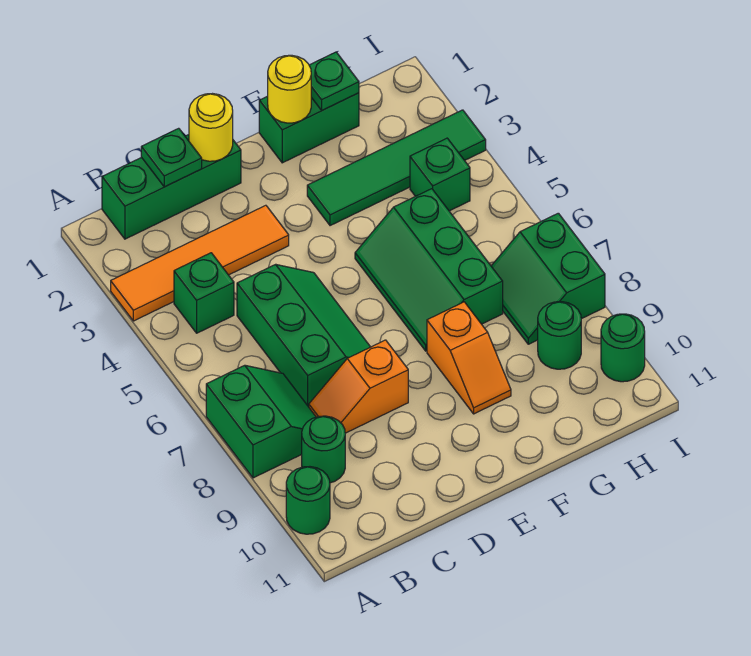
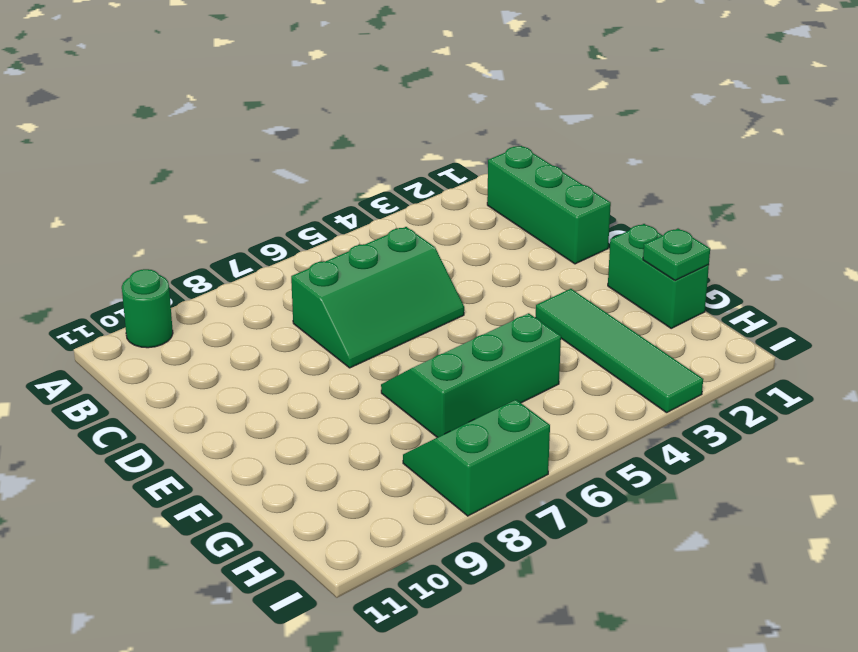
none -> orange 1x4 tile [111,205,289,321]
none -> green 2x2 slope [206,365,316,478]
none -> green 1x1 brick [174,253,234,333]

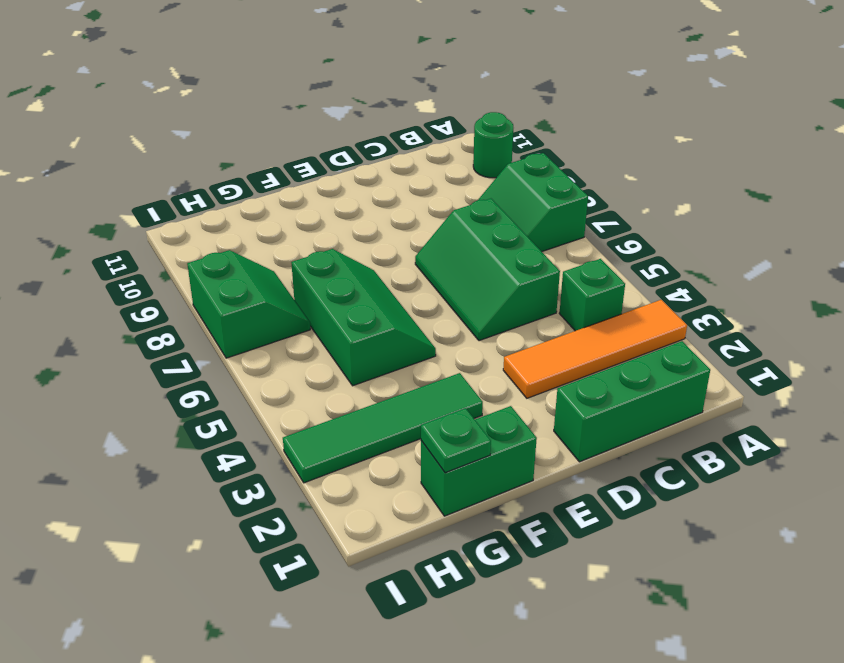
none -> green 1x1 round brick [302,416,345,483]
none -> orange 1x2 slope [309,340,408,433]
none -> orange 1x2 slope [427,302,511,414]

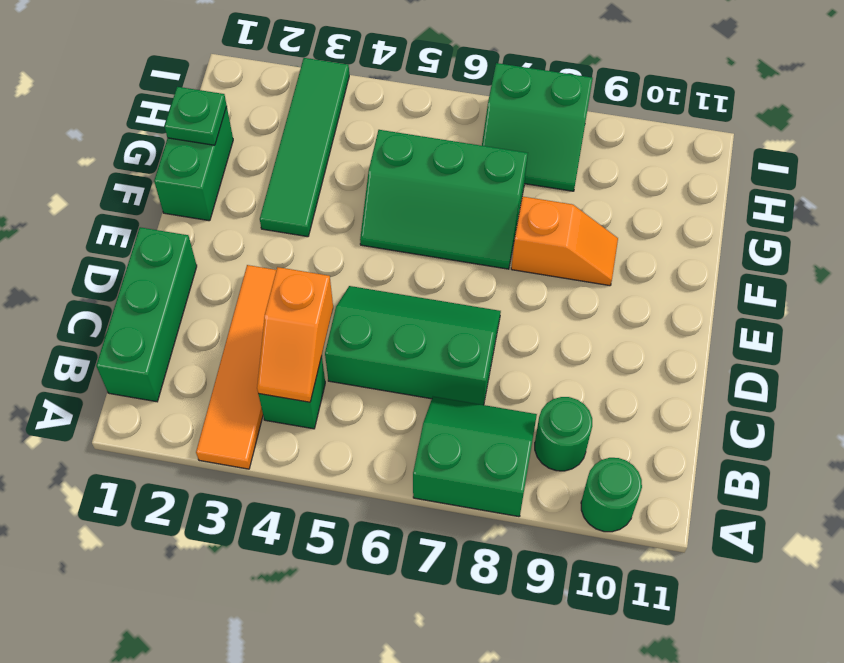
orange 1x2 slope [257,267,333,402] -> orange 1x2 slope moved to [309,340,408,433]
none -> green 1x1 brick [410,138,470,211]
none -> green 1x1 round brick [538,302,581,369]
none -> green 1x1 round brick [601,314,645,382]

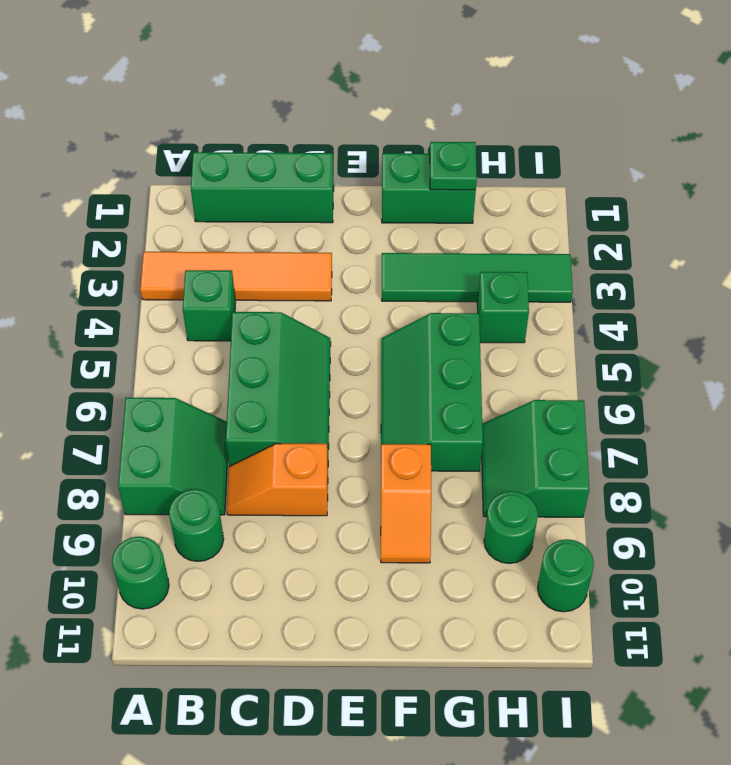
none -> green 1x1 plate [141,128,202,187]
none -> yellow 1x1 round brick [189,94,233,161]
none -> yellow 1x1 round brick [268,55,311,123]

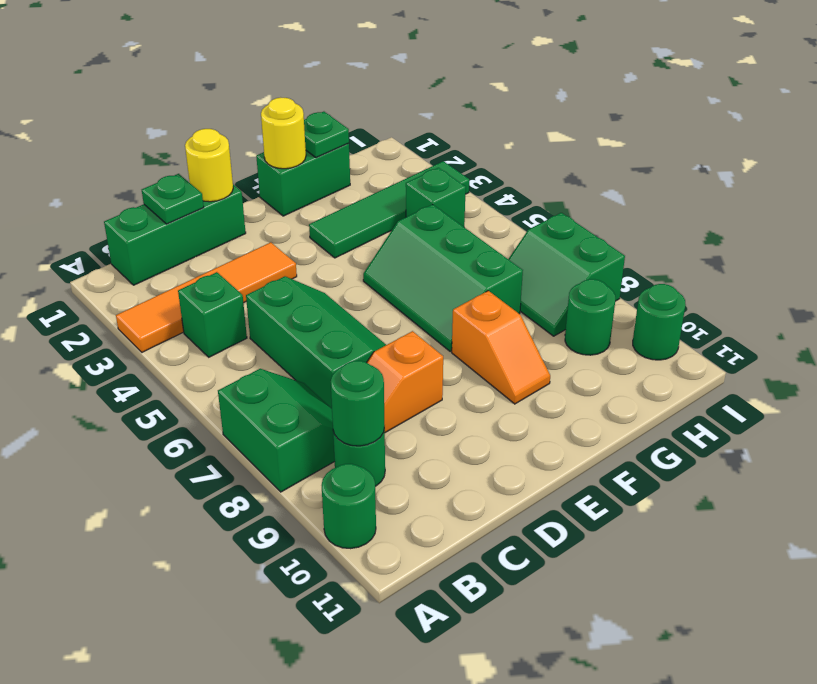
green 1x1 round brick [331,361,385,446] -> none

